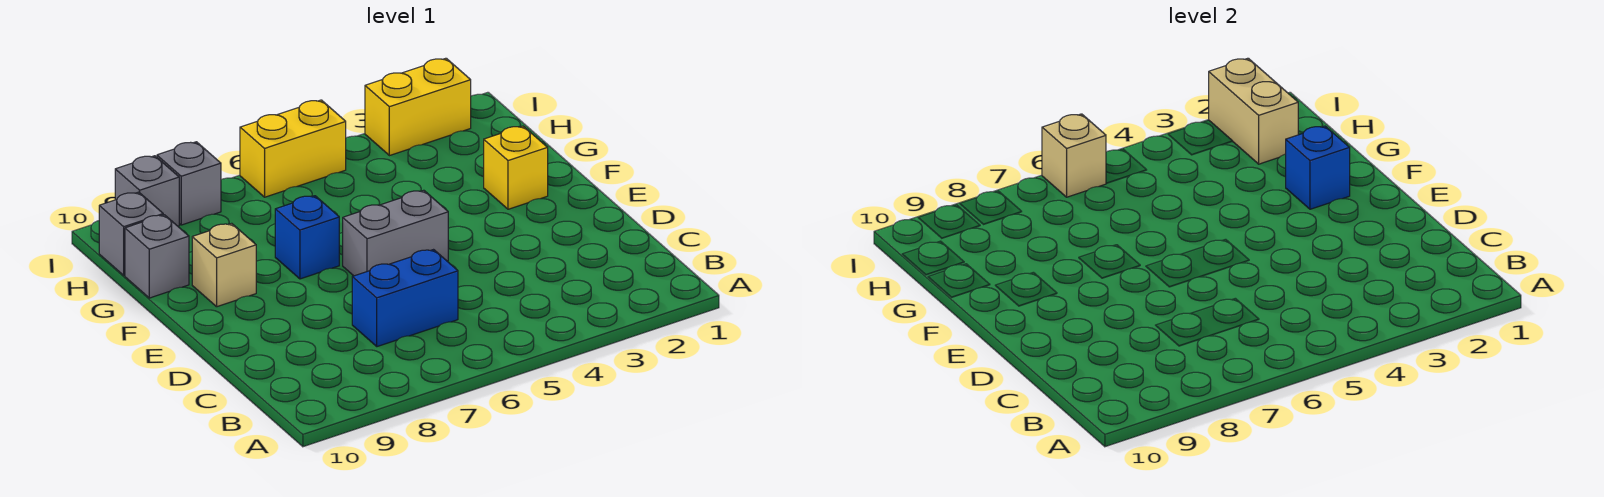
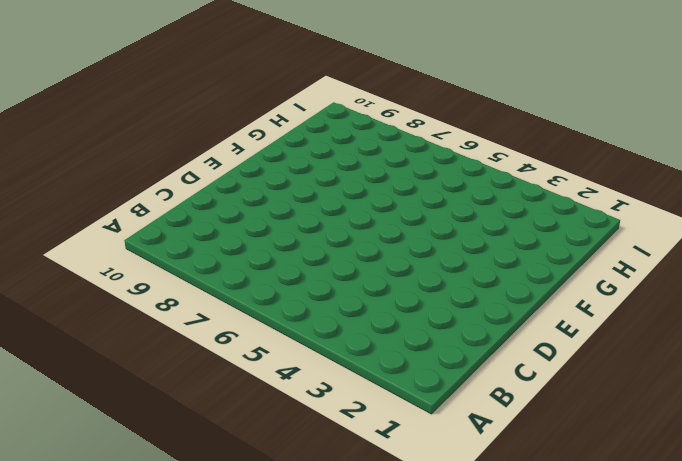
none -> blue 1x2 brick [352,250,458,347]
none -> grey 1x2 brick [343,190,448,276]
none -> yellow 1x1 brick [484,126,548,209]

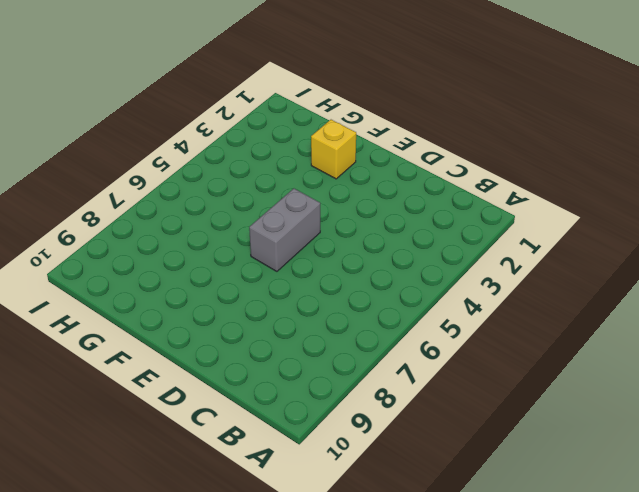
none -> blue 1x2 brick [352,250,458,347]
none -> blue 1x1 brick [275,196,339,279]
none -> tan 1x1 brick [192,223,256,307]

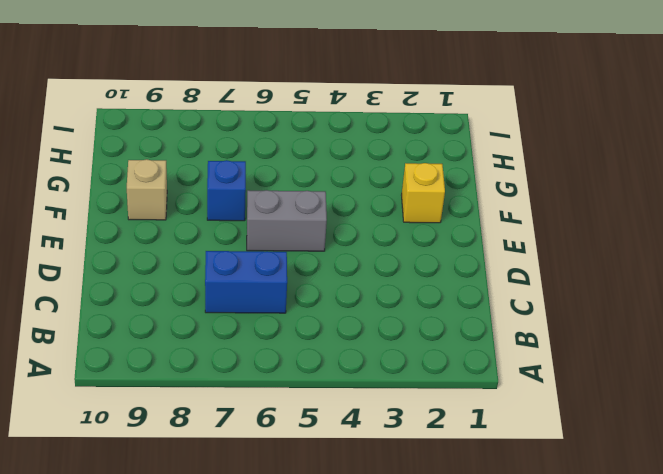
none -> grey 1x1 brick [125,215,189,298]
none -> grey 1x1 brick [99,192,163,275]
none -> yellow 1x2 brick [365,58,471,156]

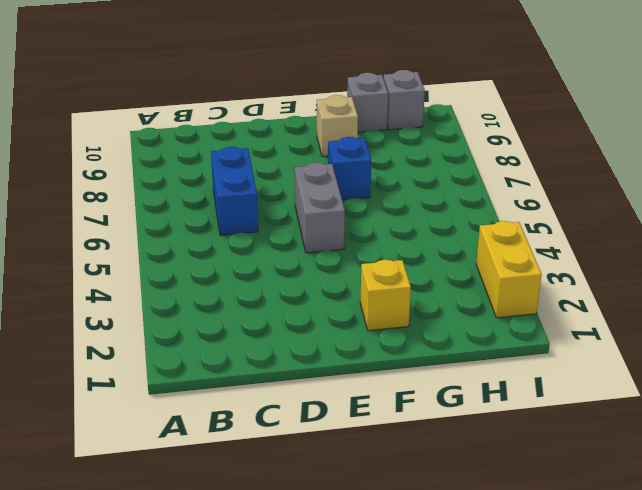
none -> yellow 1x2 brick [240,100,346,197]
none -> grey 1x1 brick [157,142,221,225]
none -> grey 1x1 brick [115,156,179,226]

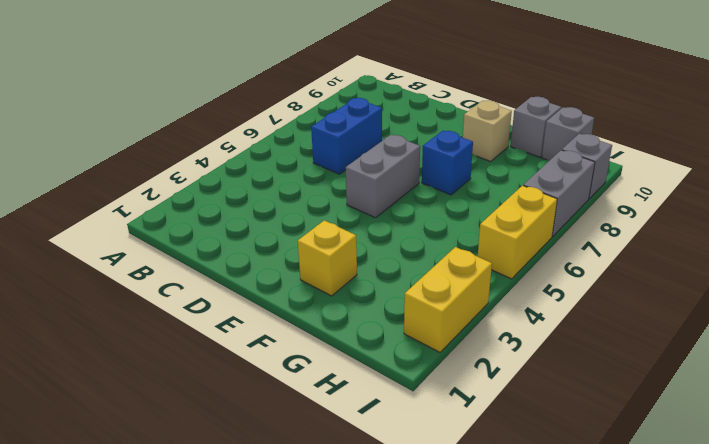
grey 1x2 brick [523,150,595,237] -> grey 1x1 brick [157,142,221,225]
none -> blue 1x1 brick [1286,126,1350,209]
none -> tan 1x2 brick [1209,58,1298,164]
none -> tan 1x1 brick [1042,114,1106,197]

